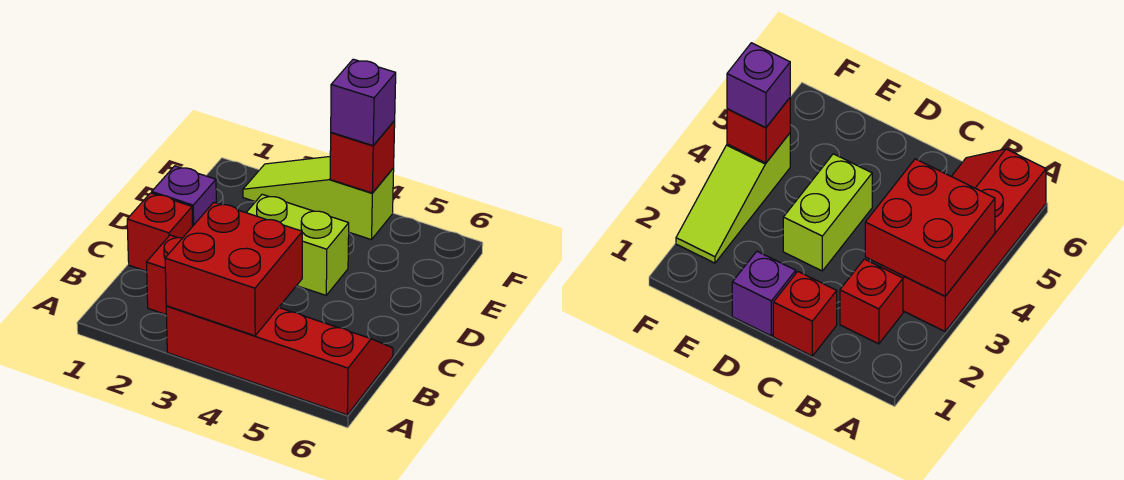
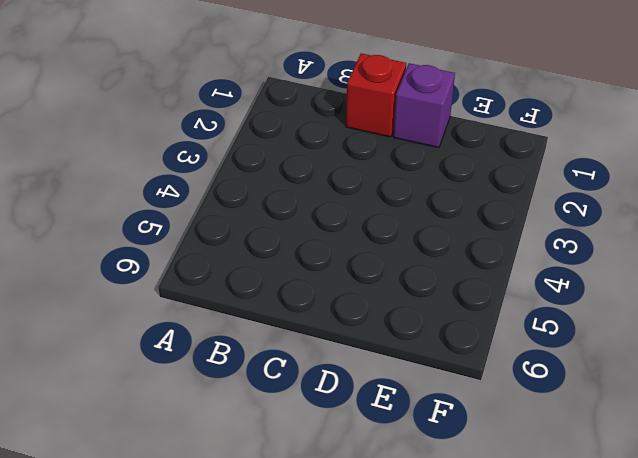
none -> red 2x4 slope [166,306,393,415]
none -> red 1x1 brick [146,235,182,314]

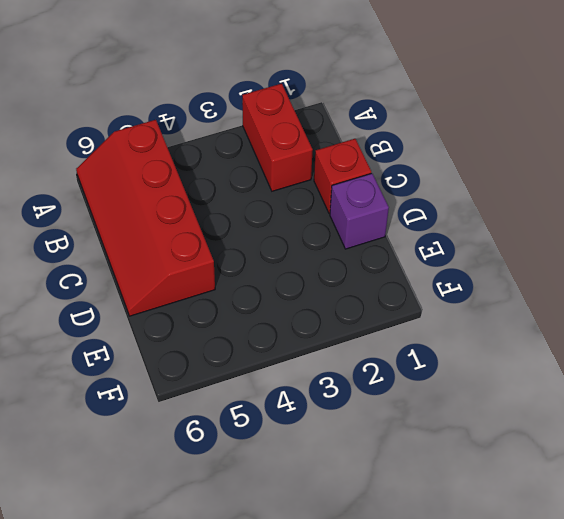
red 1x2 brick [242,84,313,191] -> red 1x1 brick [146,235,182,314]
red 2x4 slope [76,120,215,316] -> red 2x4 slope turned to [166,306,393,415]
none -> lime 1x2 brick [246,194,349,295]
none -> lime 1x3 slope [243,157,394,240]

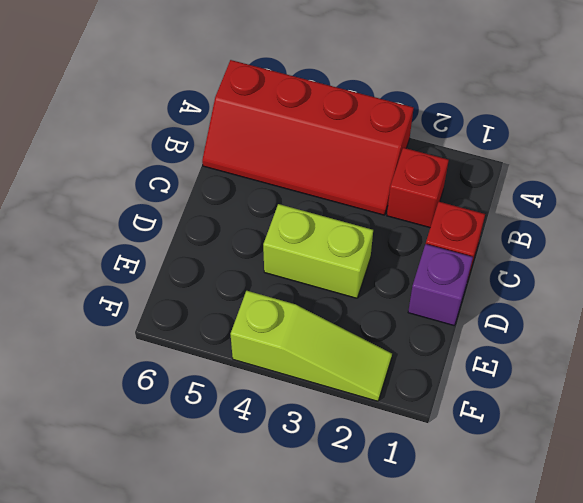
none -> red 2x2 brick [165,202,302,336]
none -> red 1x1 brick [330,121,395,193]

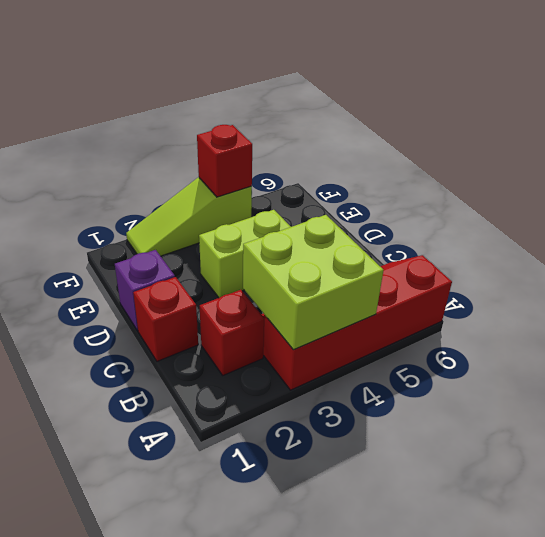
lime 2x2 brick [243,215,383,350] -> red 2x2 brick [165,202,302,336]
none -> purple 1x1 brick [331,59,396,146]

